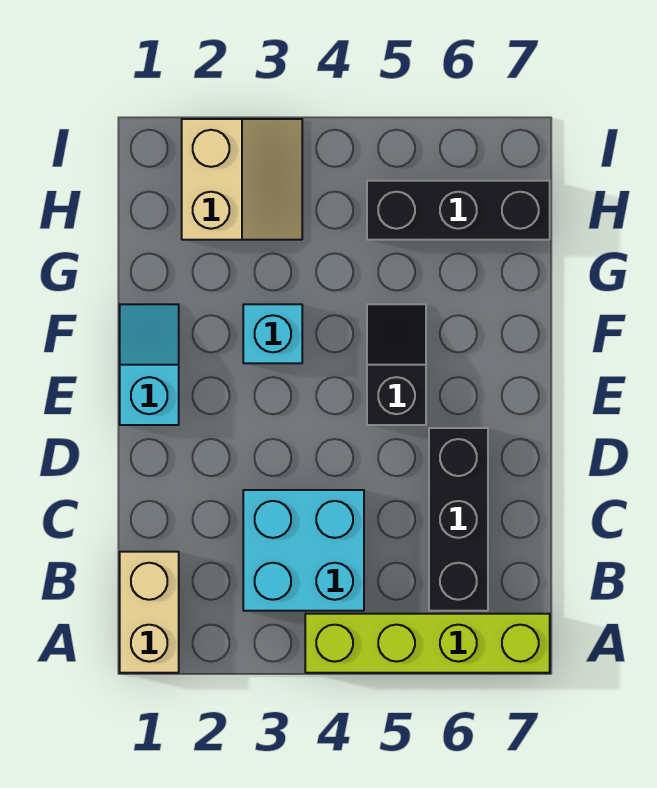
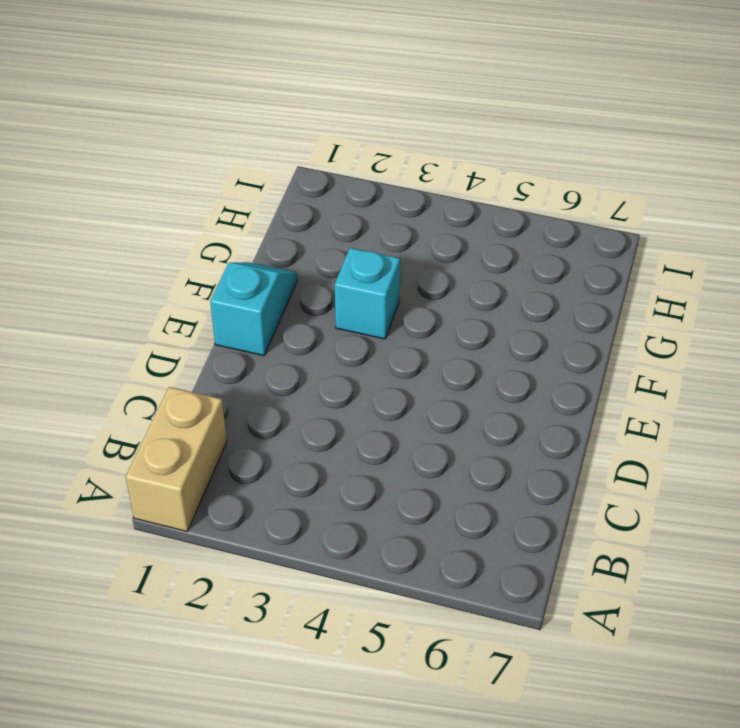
none -> lime 1x4 brick [305,614,550,673]
none -> cyan 2x2 brick [243,490,364,611]

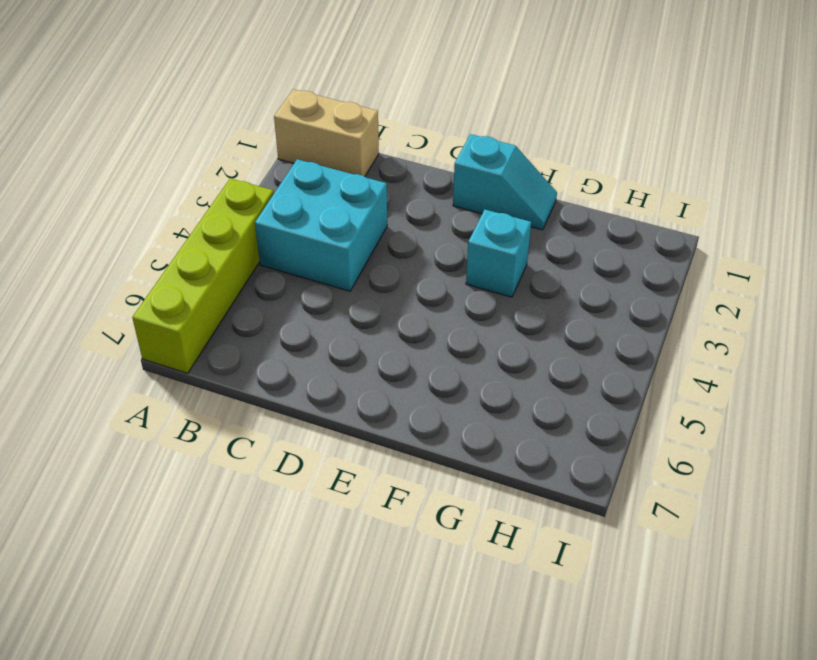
none -> black 1x3 brick [429,428,488,611]
none -> black 1x2 slope [367,304,426,425]

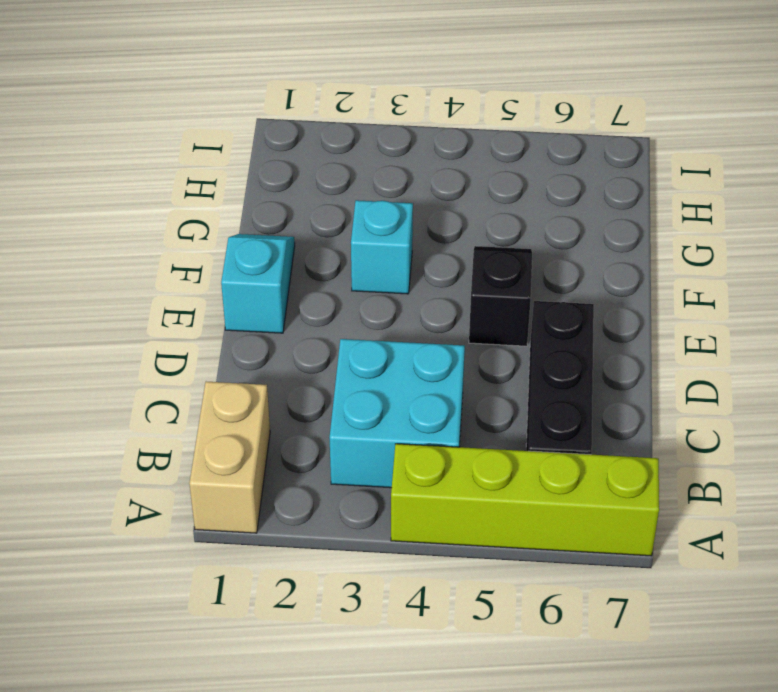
none -> tan 2x2 slope [182,119,302,240]
none -> black 1x3 brick [367,181,550,240]

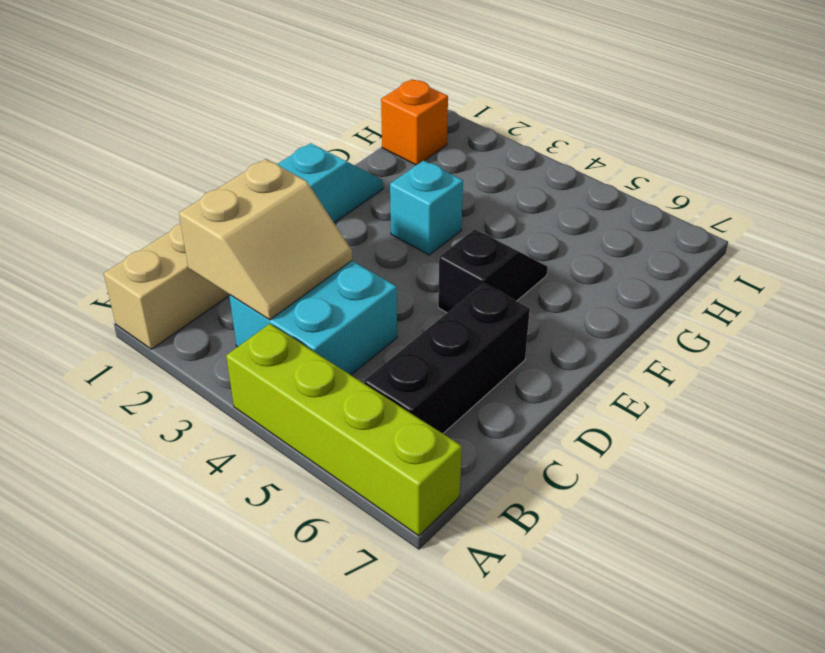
tan 2x2 slope [179,159,352,320] -> tan 2x2 slope moved to [182,119,302,240]
orange 1x1 brick [381,79,448,165] -> none
none -> black 1x3 brick [367,181,550,240]

